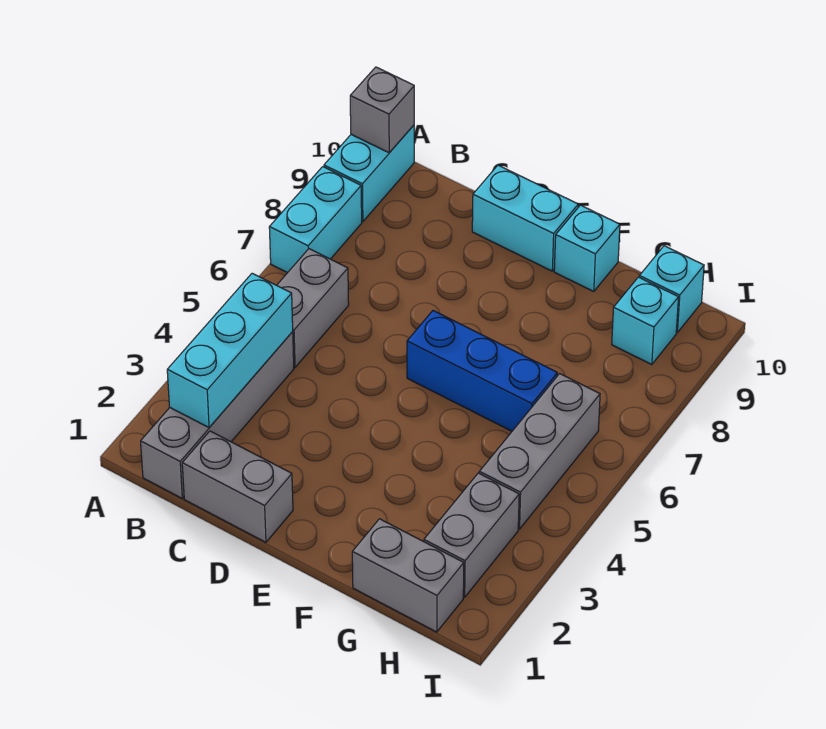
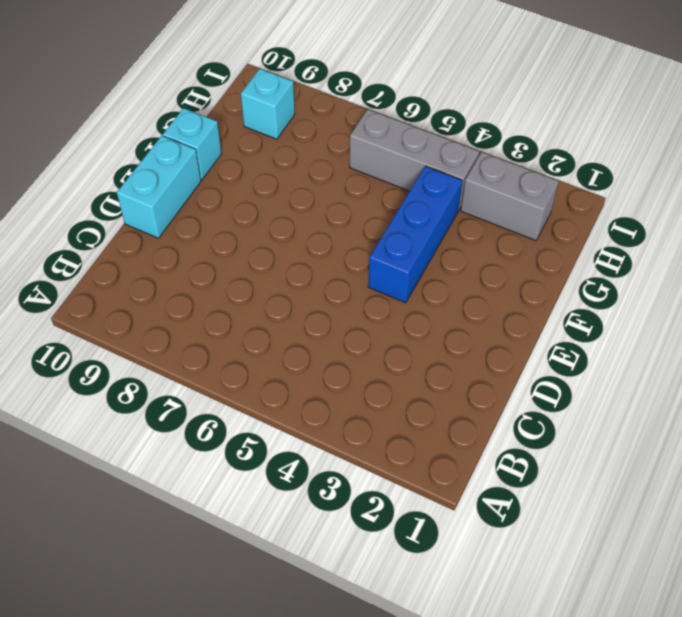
blue 1x3 brick [368,166,462,303] -> blue 1x3 brick moved to [407,311,557,431]
none -> cyan 1x2 brick [269,167,362,273]
none -> cyan 1x2 brick [324,125,414,222]
none -> grey 1x4 brick [141,332,294,498]

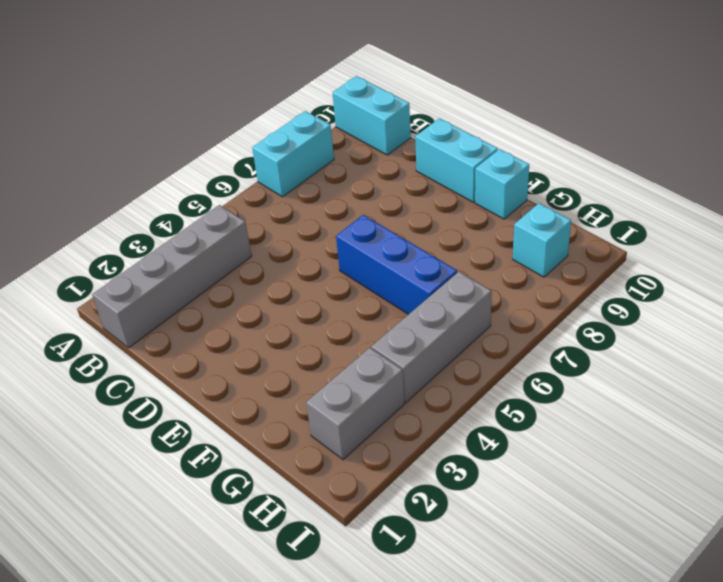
cyan 1x2 brick [333,76,411,155] -> cyan 1x2 brick turned to [324,125,414,222]
none -> grey 1x2 brick [277,249,349,367]
none -> grey 1x2 brick [182,431,293,542]
none -> grey 1x2 brick [352,519,464,632]

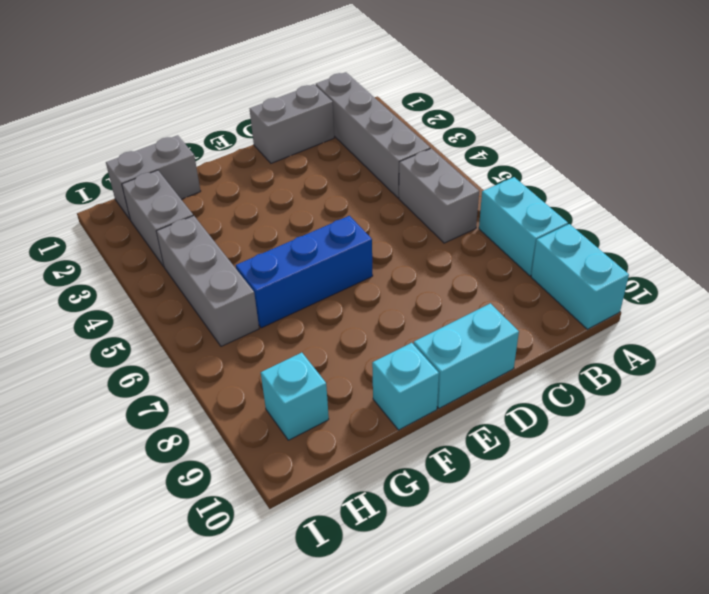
none -> cyan 1x1 brick [639,246,704,332]
none -> grey 1x1 brick [350,67,414,153]
none -> cyan 1x3 brick [167,273,293,427]

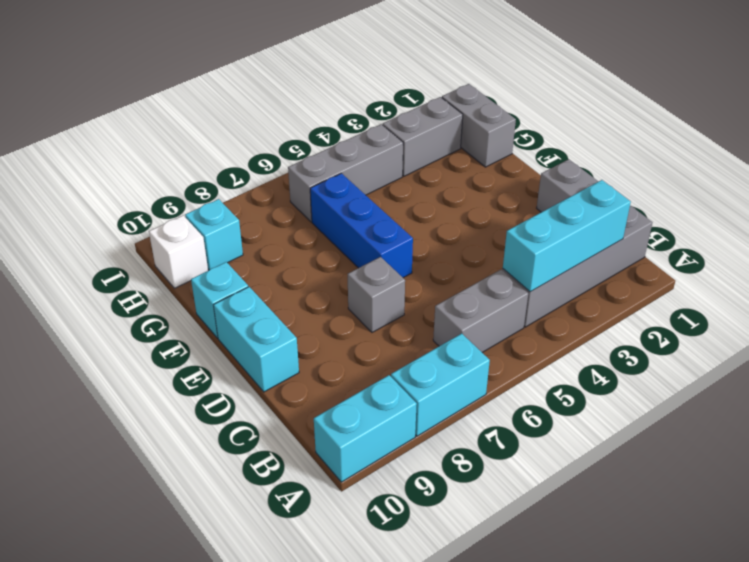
grey 1x1 brick [348,257,405,332] -> grey 1x1 brick moved to [350,67,414,153]
white 1x1 brick [149,215,208,288] -> cyan 1x1 brick [639,246,704,332]

